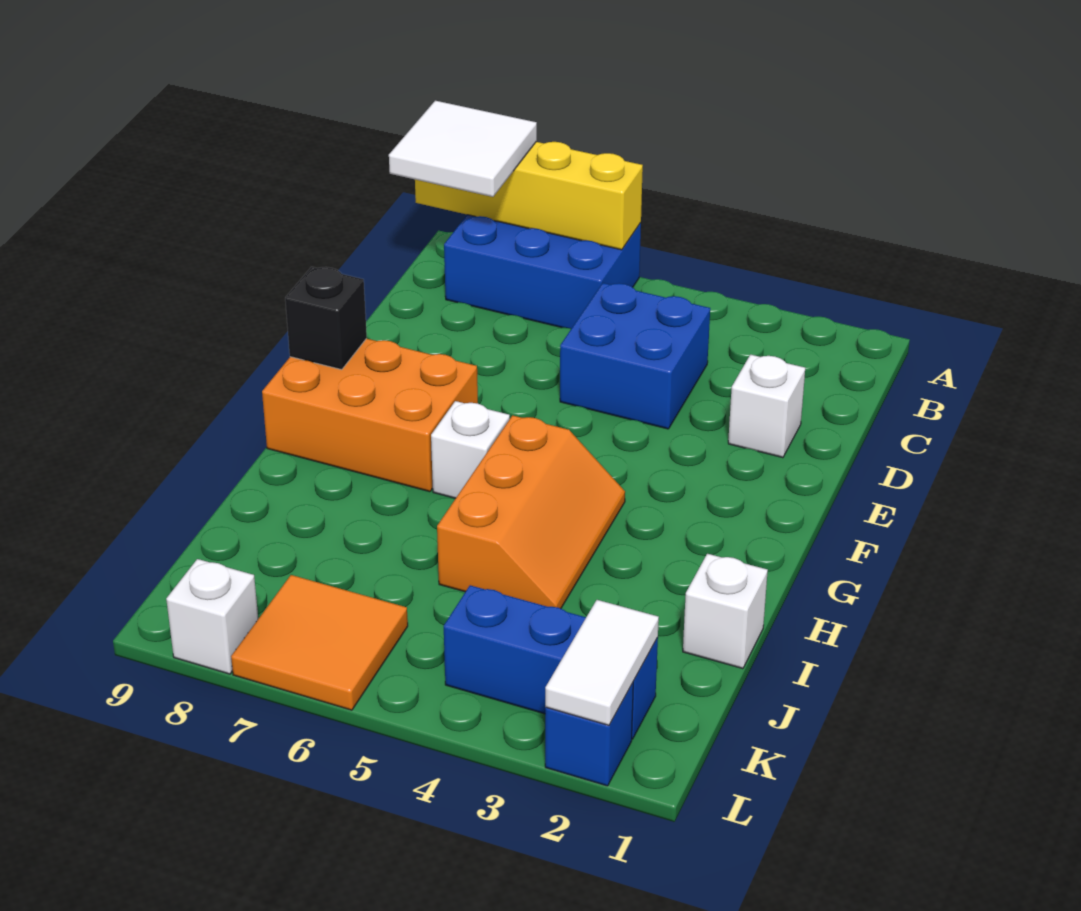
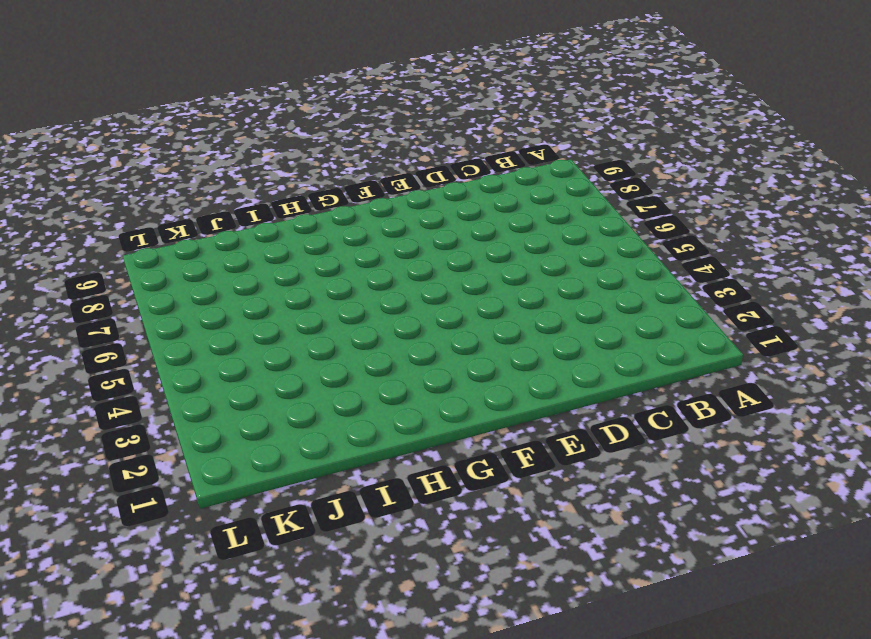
none -> blue 2x3 brick [444,215,641,329]
none -> blue 2x2 brick [560,283,710,429]
none -> white 1x1 brick [728,355,805,458]

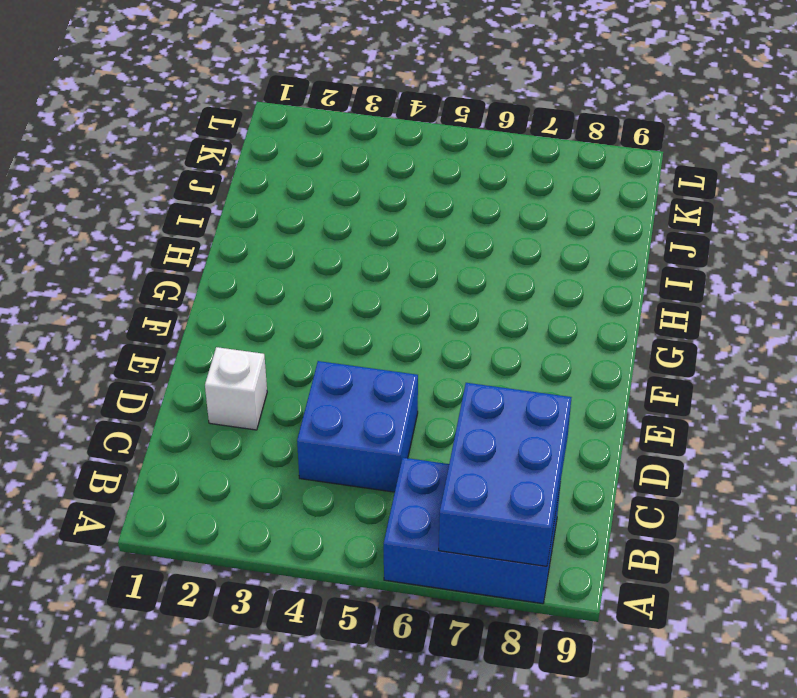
blue 2x3 brick [439,383,572,566] -> yellow 1x4 brick [415,142,643,250]
none -> orange 2x3 brick [262,339,478,492]
none -> orange 2x3 slope [437,415,625,609]
none -> white 1x1 brick [431,401,510,498]

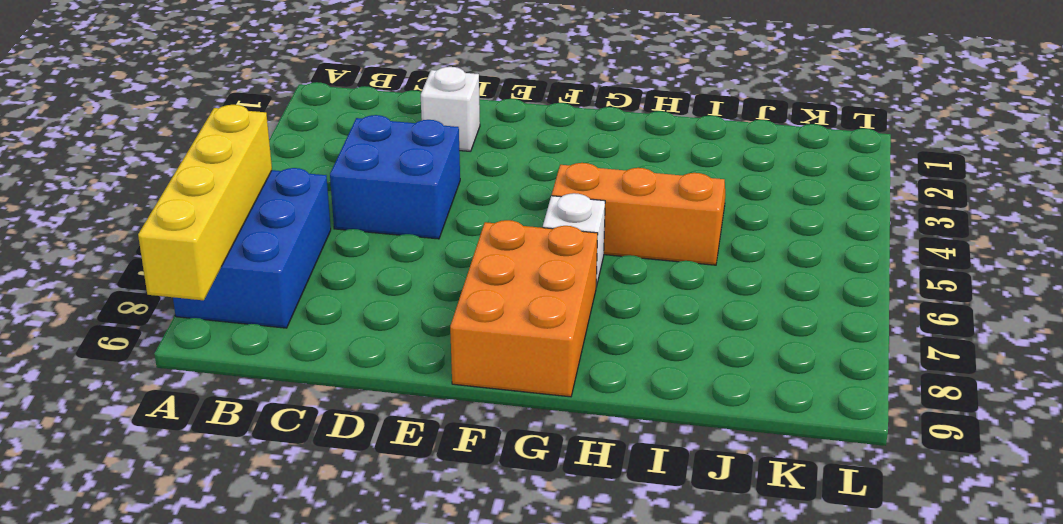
none -> white 1x1 brick [683,554,768,669]
none -> blue 1x3 brick [444,585,658,739]
none -> orange 2x2 tile [231,575,408,710]

